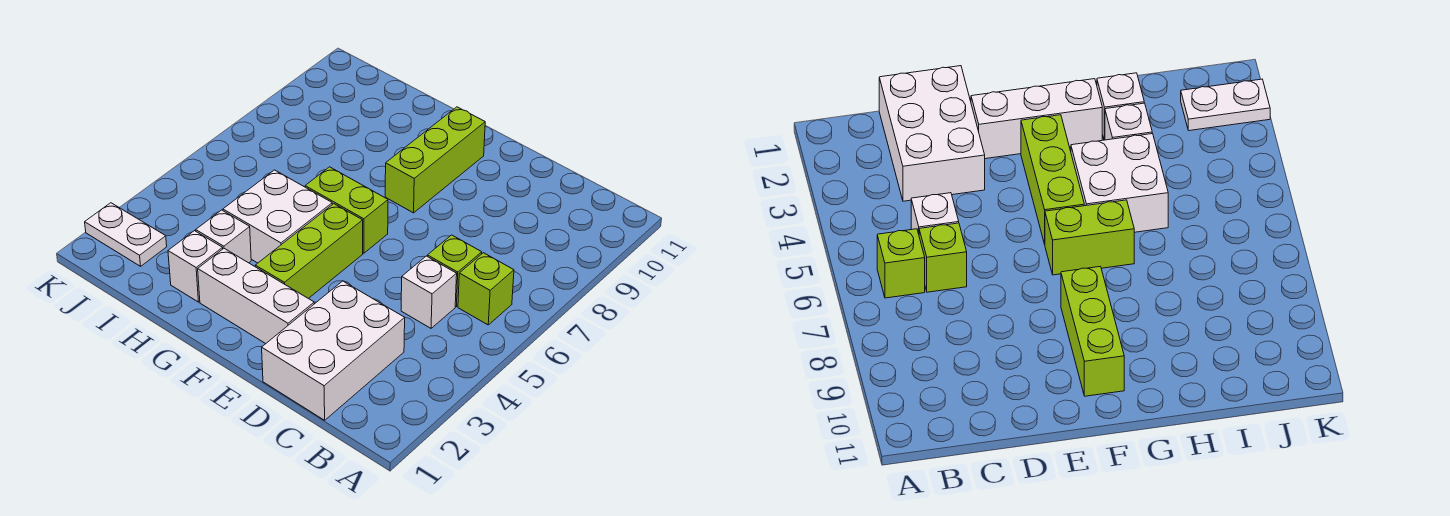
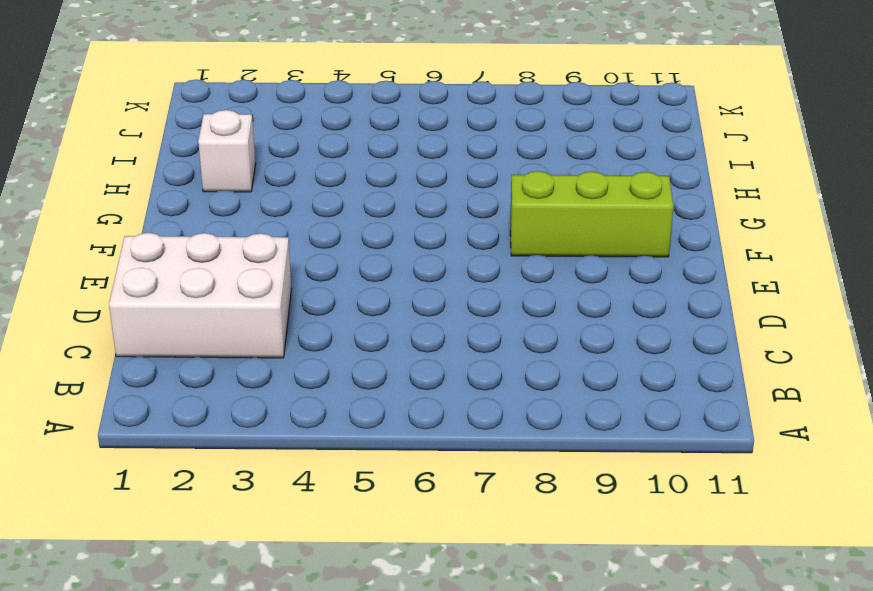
none -> lime 1x1 brick [458,253,514,325]
none -> white 1x1 brick [401,256,457,328]
none -> lime 1x1 brick [427,235,482,307]

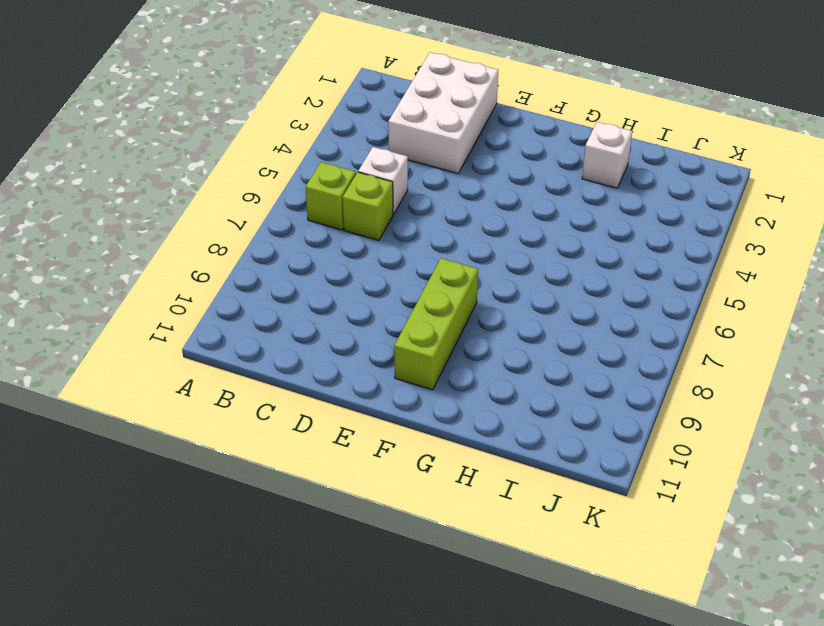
none -> white 1x3 brick [198,249,314,344]
none -> lime 1x3 brick [255,204,363,299]
none -> lime 1x2 brick [305,167,388,253]

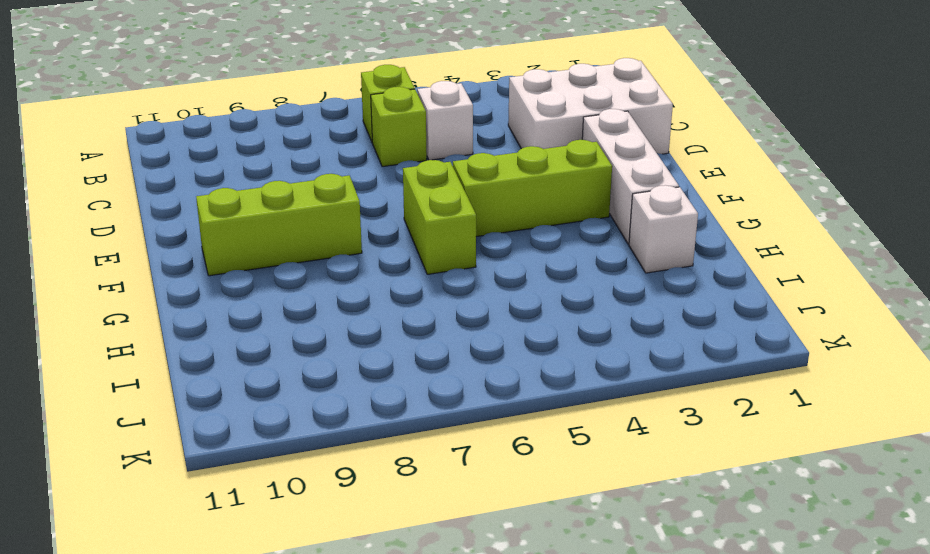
none -> white 2x2 brick [223,170,332,263]
none -> white 1x1 brick [196,210,251,263]
none -> white 1x2 plate [85,203,167,266]

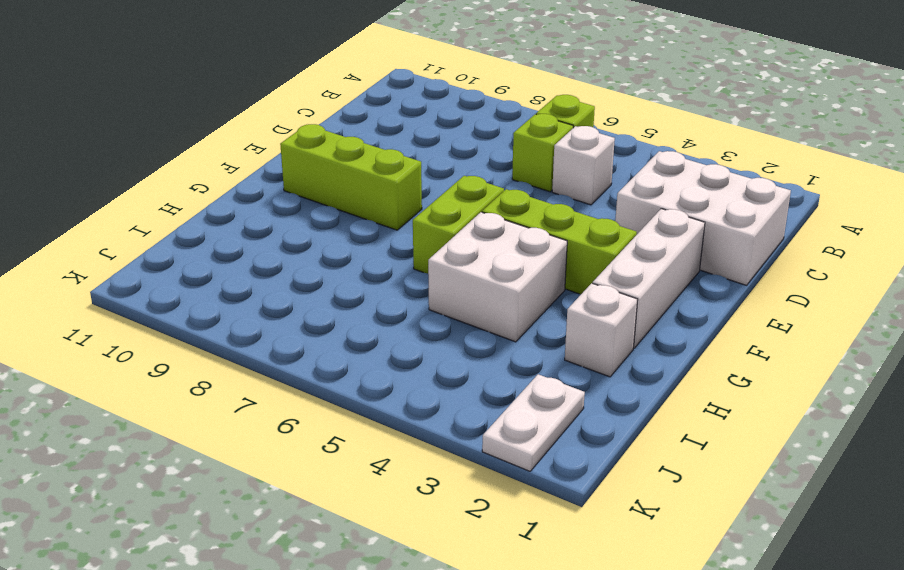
none -> white 1x1 brick [196,210,251,263]

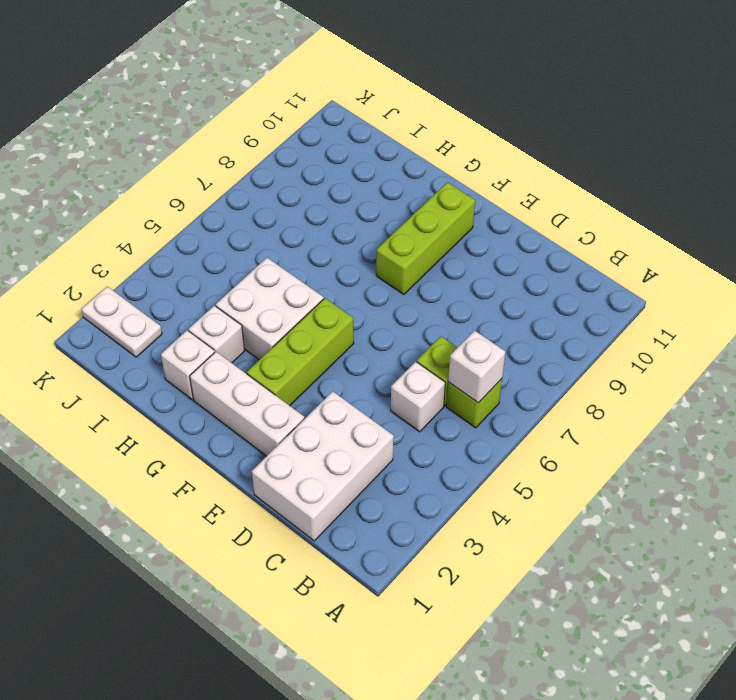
white 1x1 brick [448,331,506,403] -> none
none -> lime 1x2 brick [305,167,388,253]

